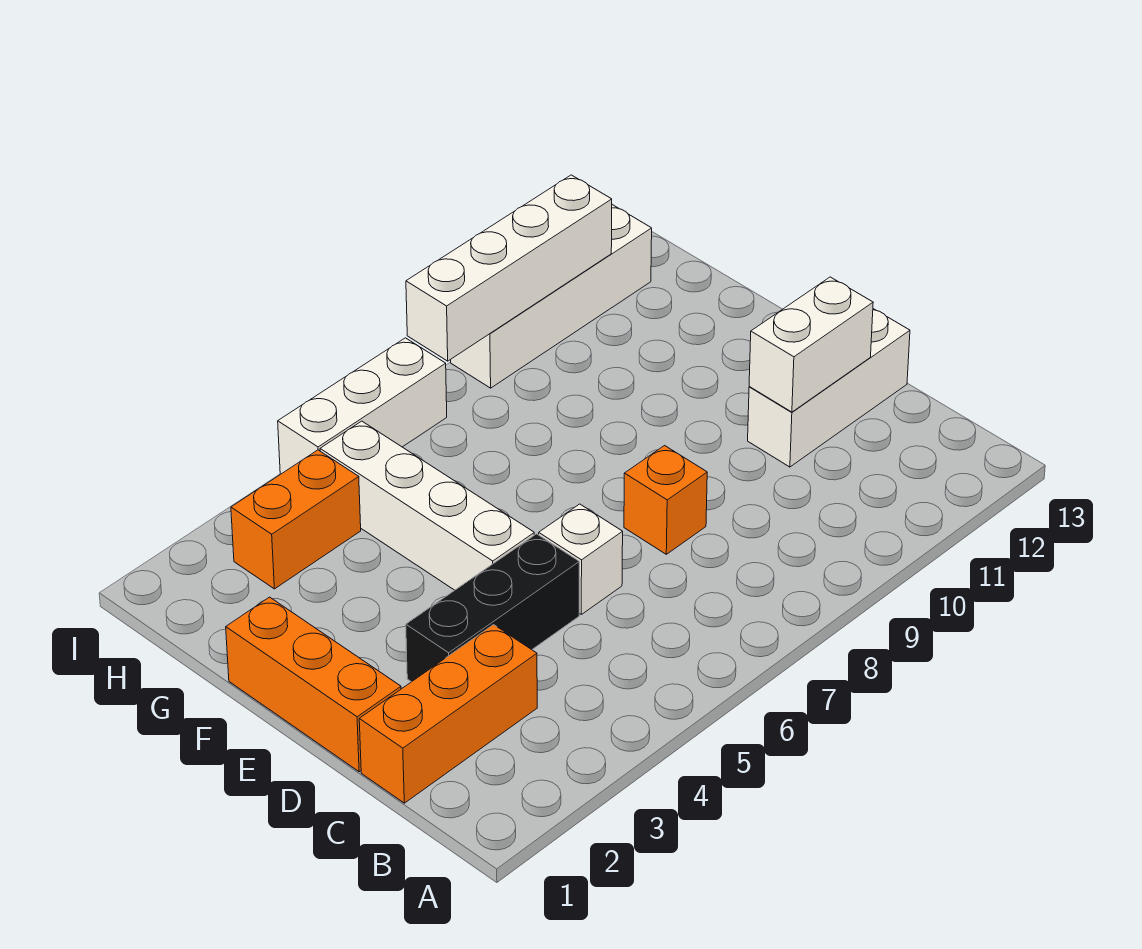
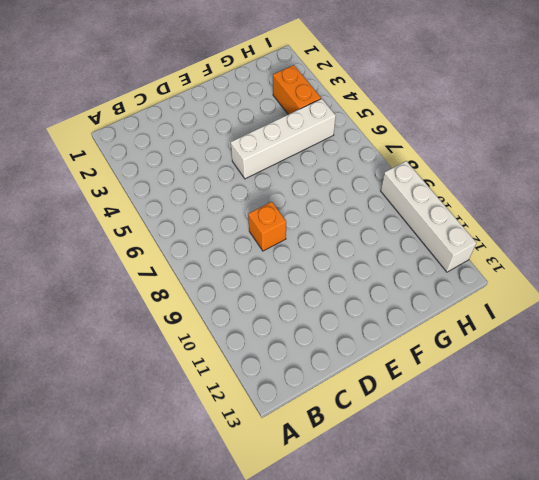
none -> orange 1x3 brick [359,625,537,803]
none -> orange 1x3 brick [226,597,401,772]
none -> black 1x3 brick [406,534,579,682]

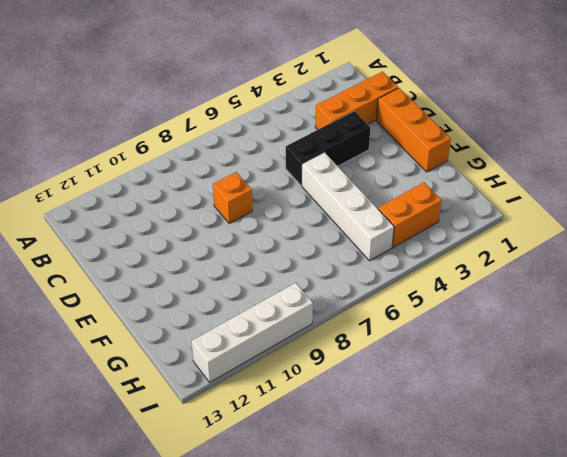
none -> white 1x1 brick [539,504,623,614]
none -> white 1x3 brick [748,309,910,467]
none -> white 1x3 brick [278,338,447,474]

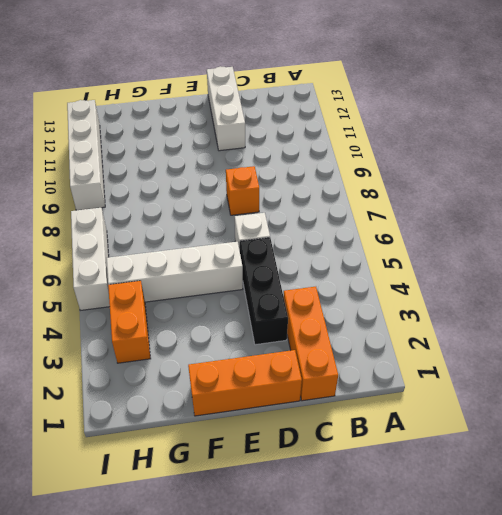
none -> white 1x2 brick [749,277,873,412]
none -> white 1x4 brick [406,175,612,361]

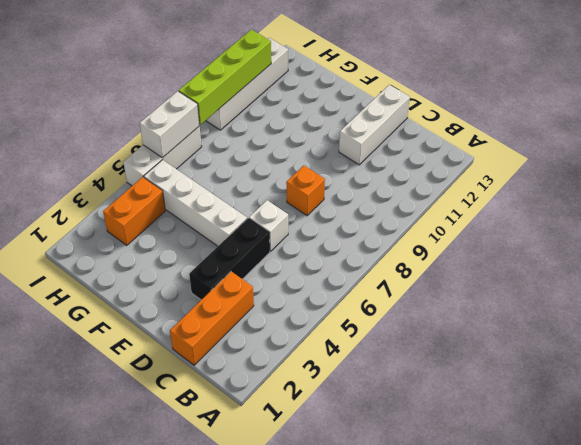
white 1x2 brick [140,91,200,158] -> white 1x2 brick moved to [749,277,873,412]
lime 1x4 brick [179,29,271,125] -> white 1x4 brick [406,175,612,361]
none -> orange 1x3 brick [226,597,401,772]

